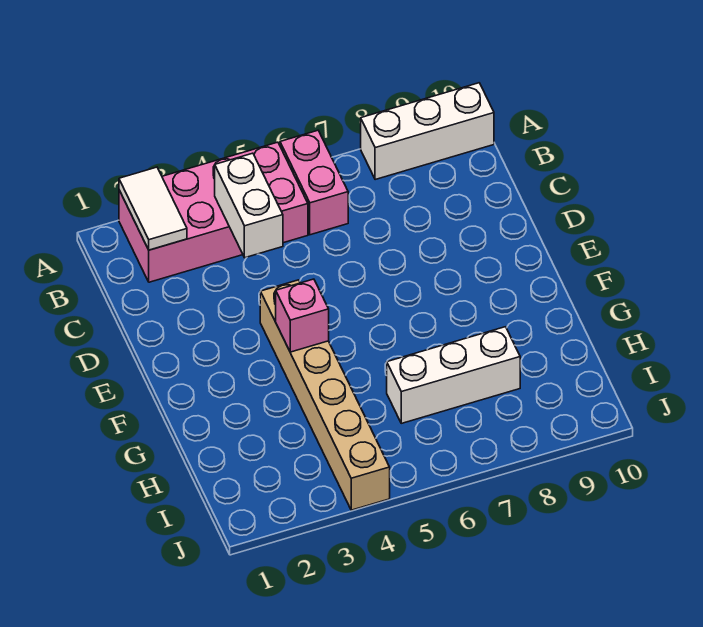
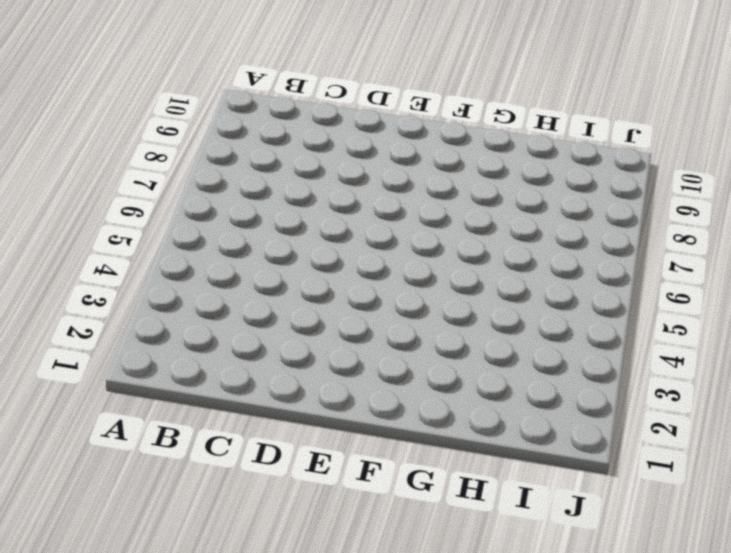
none -> pink 2x4 brick [119,142,308,282]
none -> pink 1x2 brick [280,130,348,235]

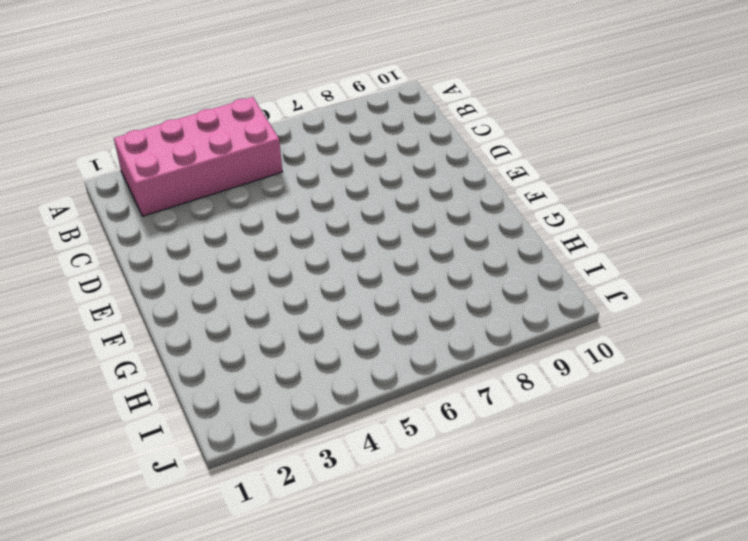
none -> pink 1x2 brick [280,130,348,235]
none -> white 1x3 brick [361,83,494,180]

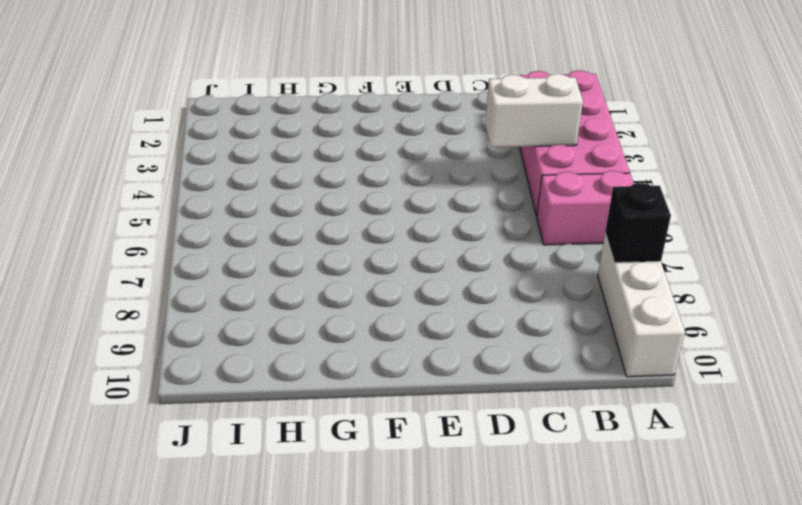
black 1x1 brick [605,183,671,263] -> none
none -> tan 1x6 brick [260,280,390,510]
none -> white 1x3 brick [387,327,520,423]

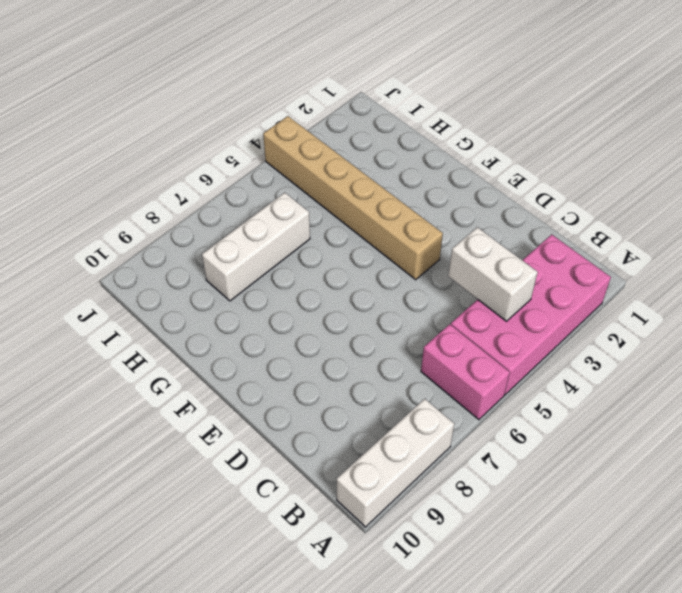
none -> white 1x2 tile [119,167,187,250]
none -> pink 1x1 brick [276,279,329,352]

